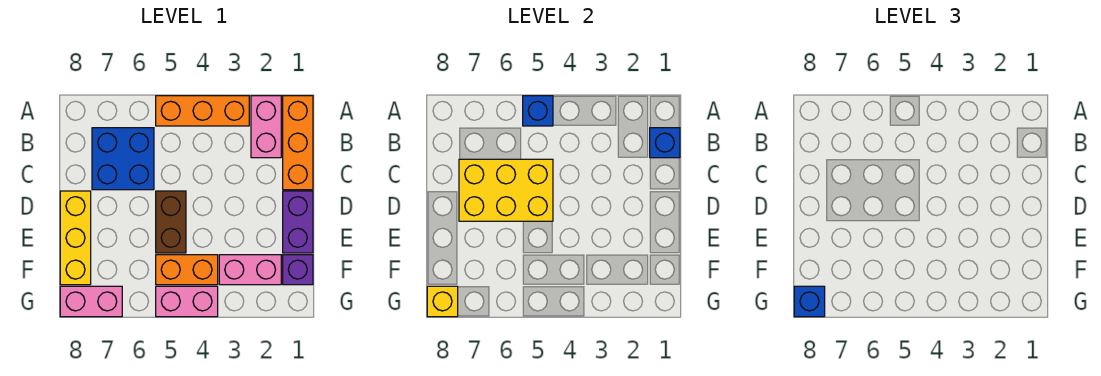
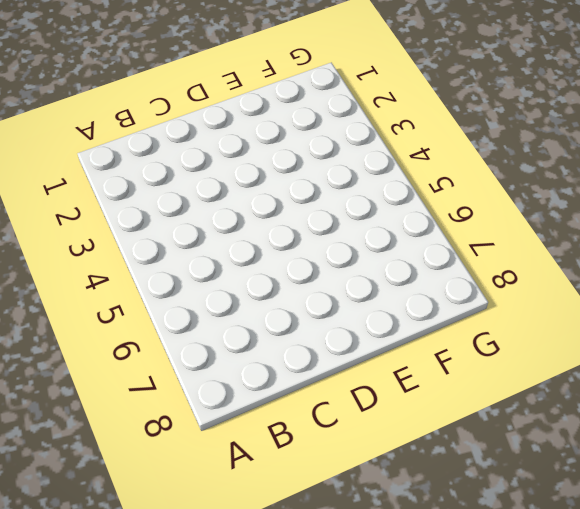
none -> orange 1x3 brick [283,96,313,190]
none -> pink 1x2 brick [251,96,281,158]
none -> orange 1x3 brick [156,96,249,126]

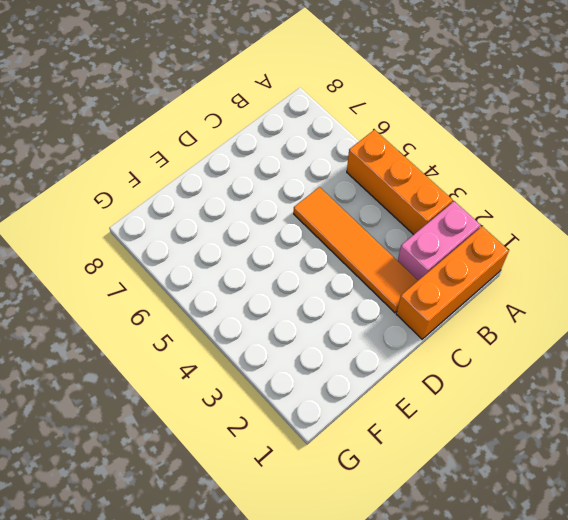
orange 1x4 tile [294,187,418,313] -> none
none -> blue 2x2 brick [92,128,154,190]
none -> purple 1x2 brick [283,191,313,253]
none -> brown 1x2 brick [156,191,186,253]

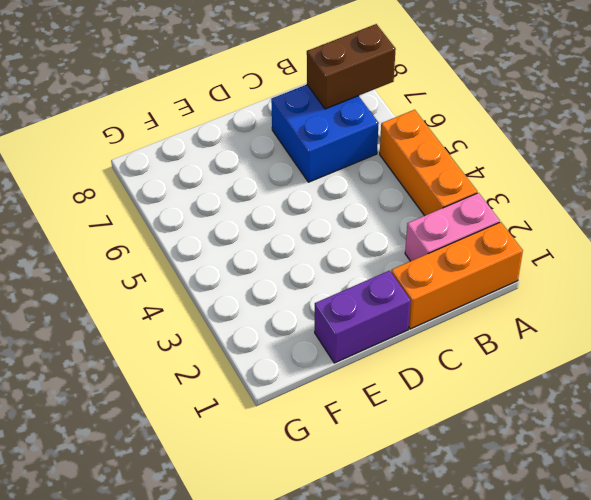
brown 1x2 brick [307,24,396,109] -> brown 1x2 brick moved to [156,191,186,253]
none -> yellow 1x3 brick [60,191,91,285]
none -> purple 1x1 brick [283,255,313,285]
none -> pink 1x2 brick [219,255,281,285]

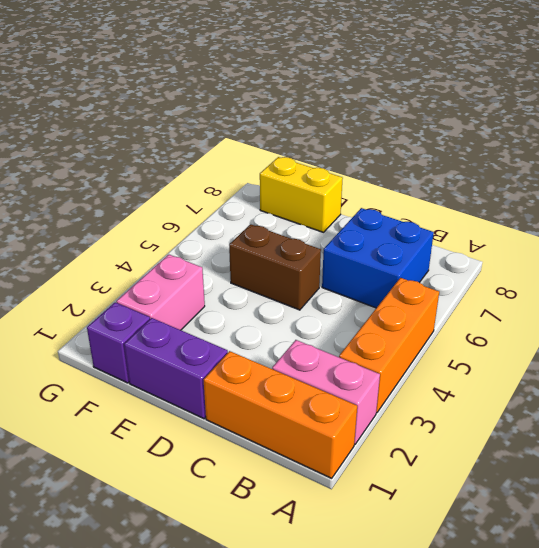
yellow 1x2 brick [260,157,343,232] -> yellow 1x3 brick [60,191,91,285]
none -> orange 1x2 brick [156,255,218,285]
none -> pink 1x2 brick [156,286,218,317]
none -> pink 1x2 brick [60,286,122,317]

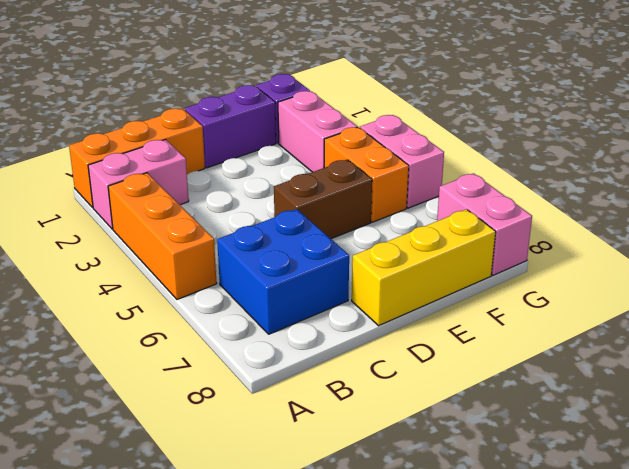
none -> blue 1x1 brick [523,96,553,126]
none -> blue 1x1 brick [650,128,680,158]
none -> yellow 2x3 brick [459,159,553,221]

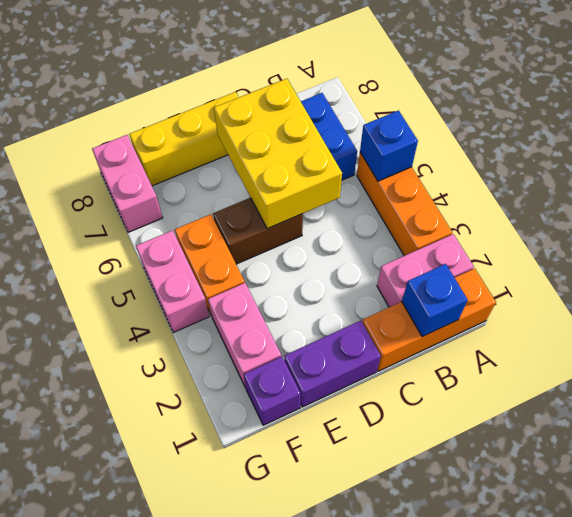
none -> yellow 1x1 brick [427,286,458,317]
none -> blue 1x1 brick [794,286,825,317]

